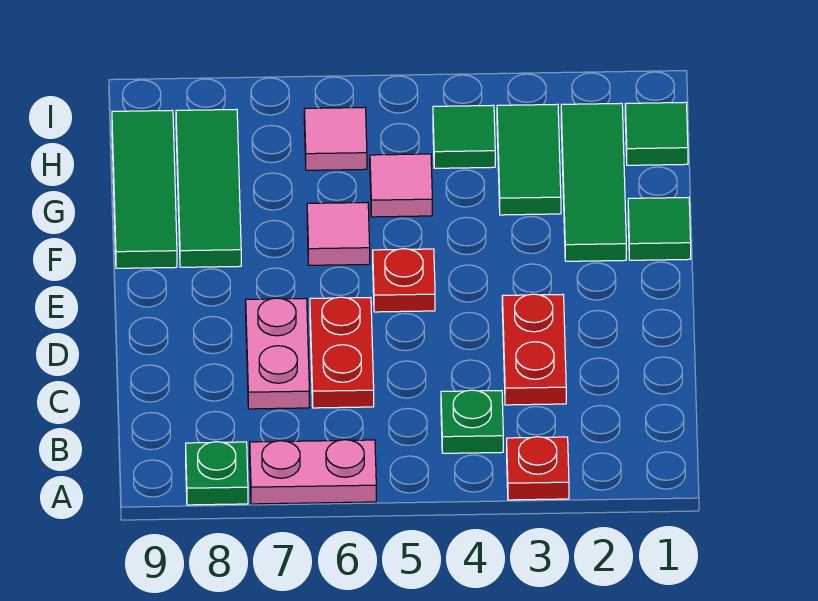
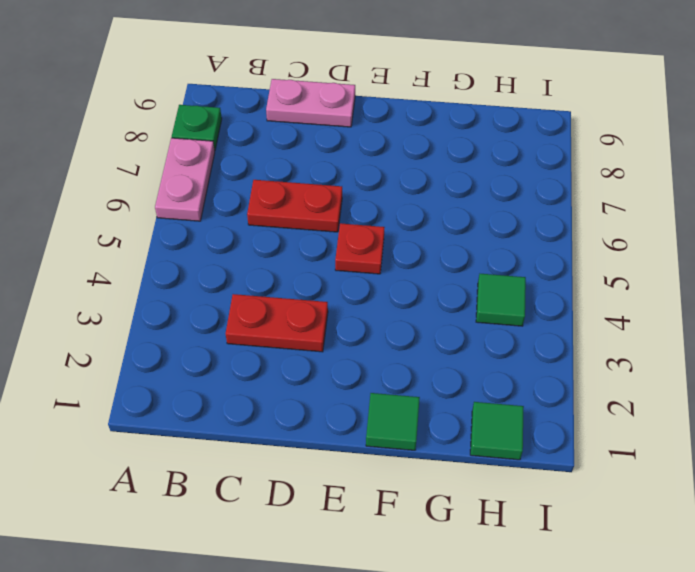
pink 1x2 plate [266,79,355,127] -> pink 1x2 plate moved to [246,298,309,409]
none -> red 1x1 plate [507,437,569,500]
none -> green 1x1 plate [441,390,503,453]
none -> green 1x3 tile [561,103,626,261]

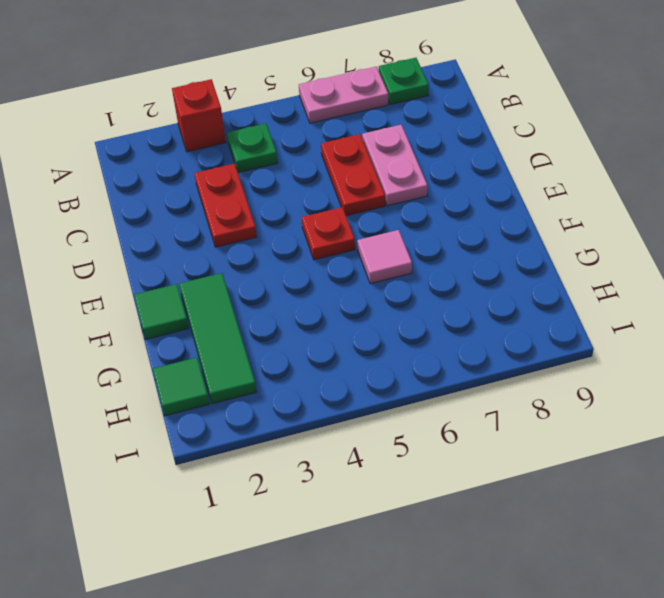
red 1x1 brick [172,79,226,152] -> red 1x1 plate [507,437,569,500]
none -> green 1x3 tile [176,109,241,267]
none -> green 1x3 tile [112,110,177,268]
none -> green 1x2 tile [497,104,561,215]

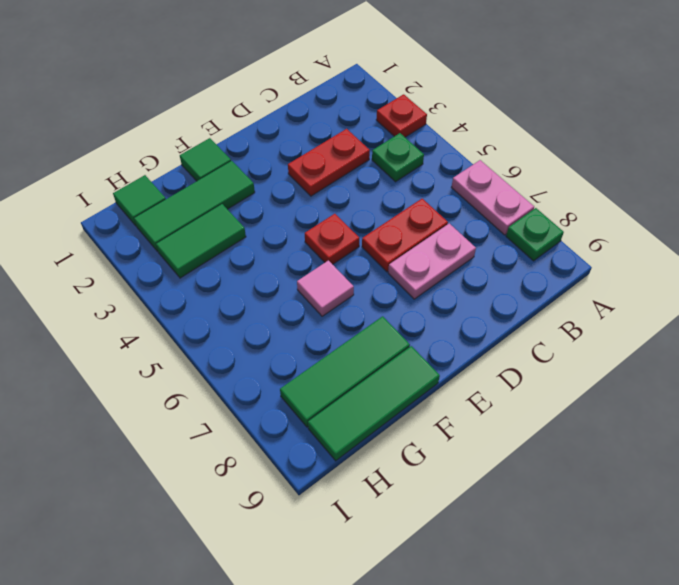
none -> pink 1x1 tile [370,154,432,217]
none -> green 1x1 tile [433,105,495,168]
none -> pink 1x1 tile [304,107,367,170]

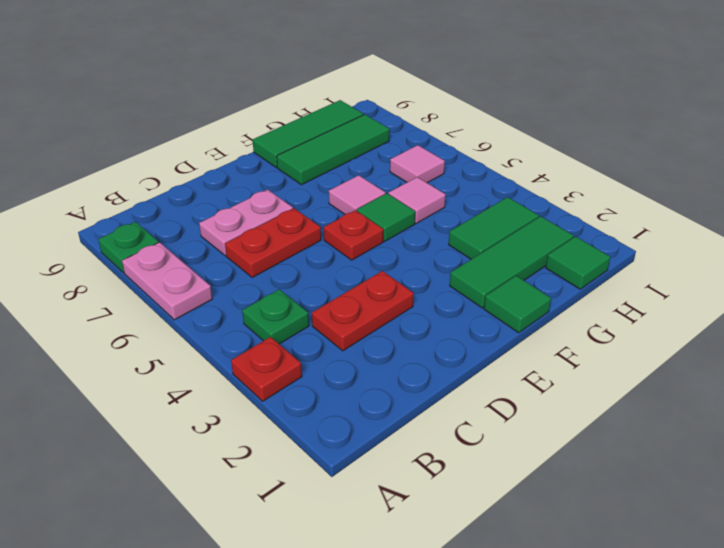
green 1x1 tile [357,193,415,241] -> green 1x1 tile moved to [433,105,495,168]

